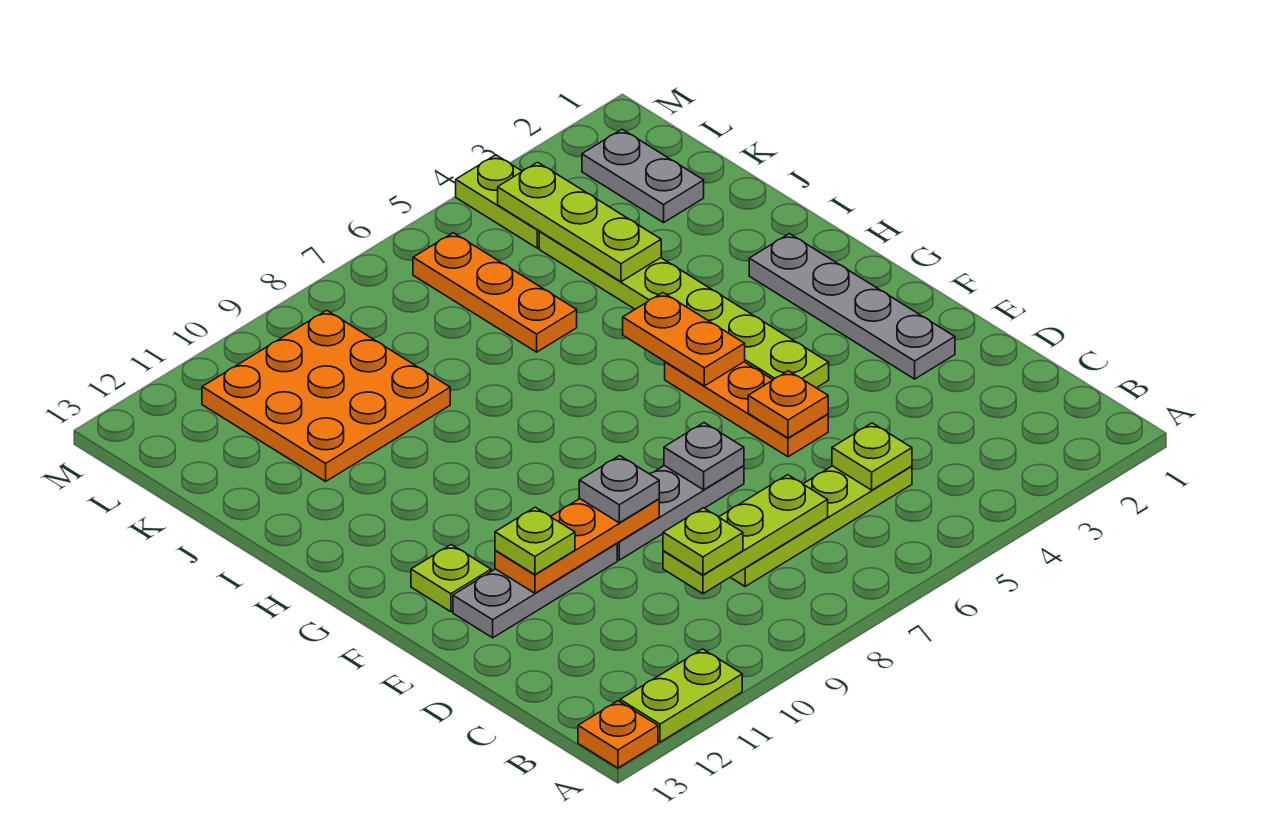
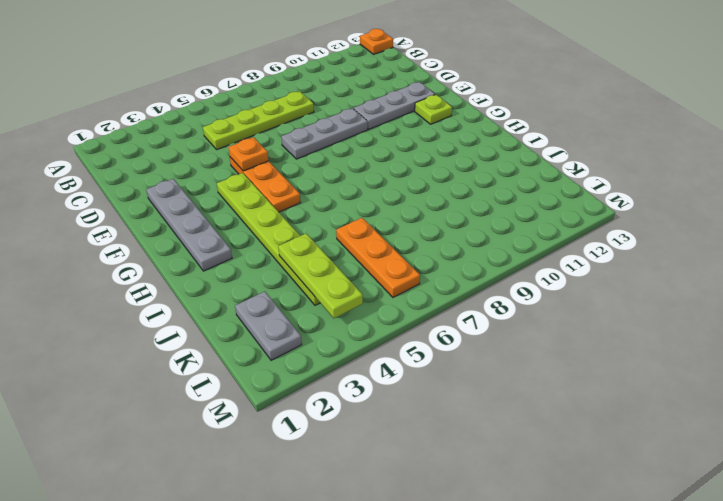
none -> lime 1x2 plate [620,649,742,742]
none -> orange 3x3 plate [202,310,450,481]
none -> lime 1x2 plate [456,155,540,248]

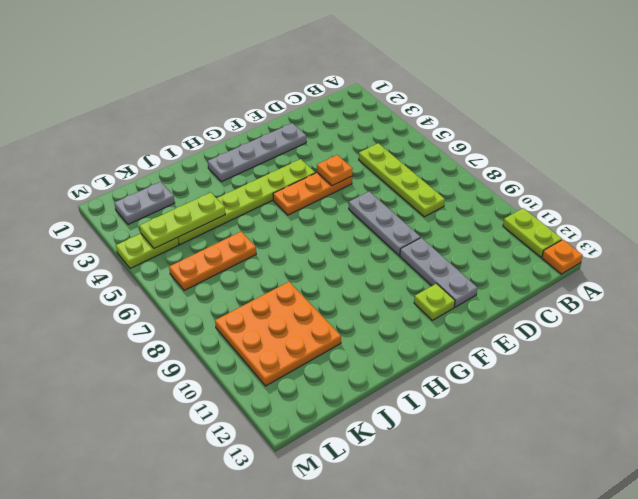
none -> lime 1x1 plate [832,423,912,490]
none -> lime 1x3 plate [663,475,828,594]
none -> grey 1x1 plate [664,423,744,490]

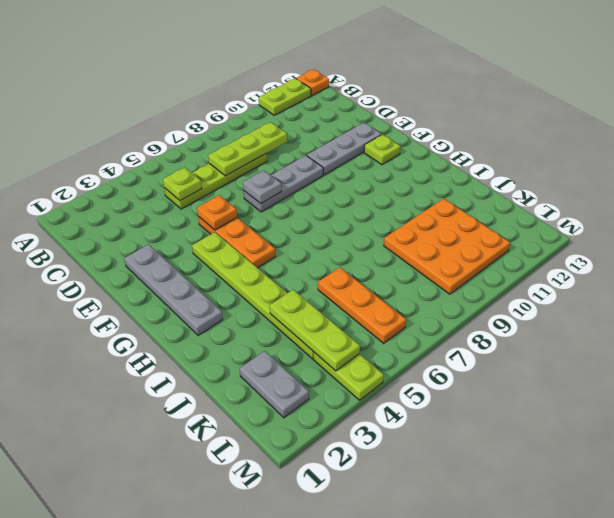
none -> orange 1x3 plate [495,499,659,593]
none -> orange 1x2 plate [623,293,745,386]
none -> lime 1x1 plate [663,508,743,575]

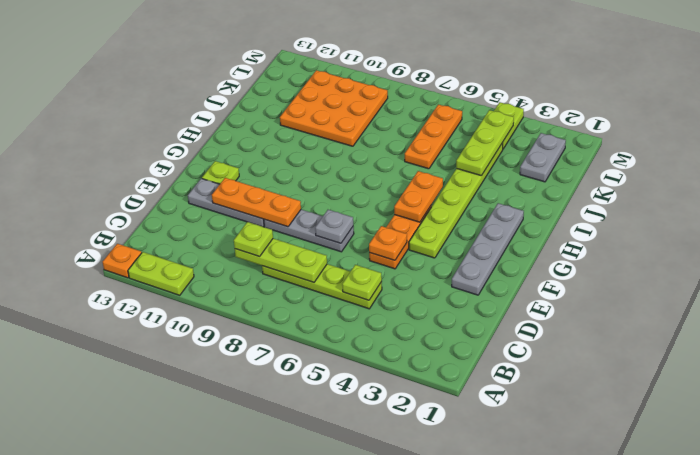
none -> grey 1x1 plate [579,456,659,523]
none -> lime 1x1 plate [495,507,575,575]

